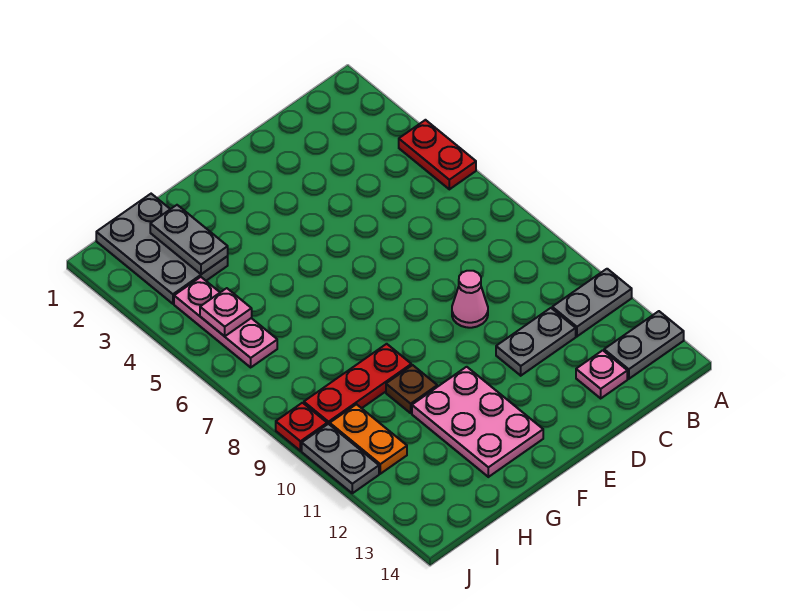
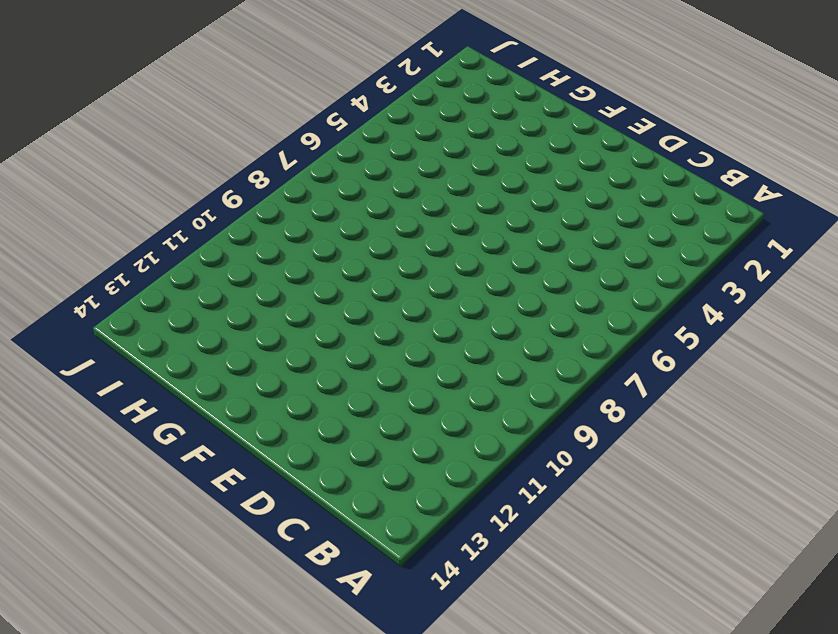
none -> red 1x2 plate [399,120,476,189]
none -> grey 1x2 plate [552,269,632,336]
none -> grey 1x2 plate [604,311,684,379]

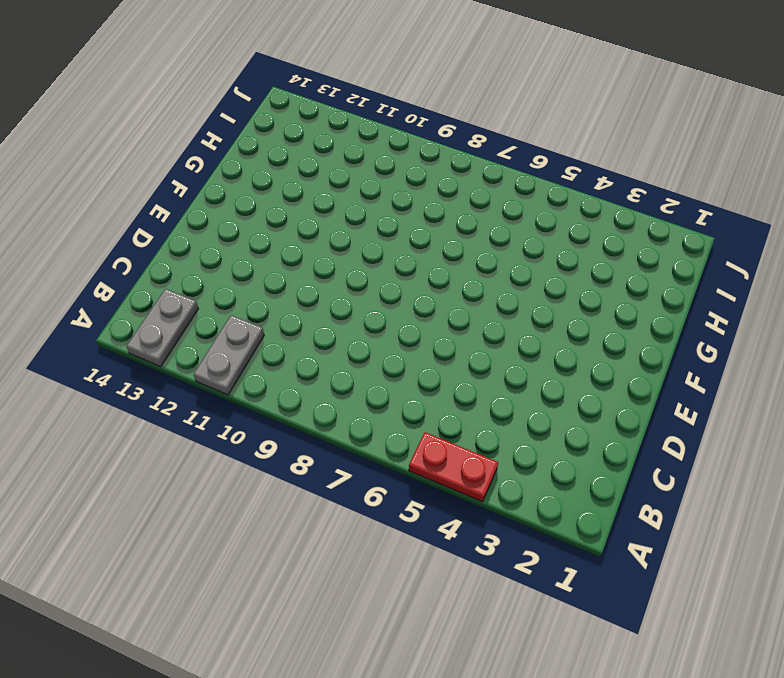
none -> grey 1x2 plate [496,308,576,376]
none -> pink 1x1 plate [576,350,627,398]
none -> pink 1x1 cone [452,271,488,328]

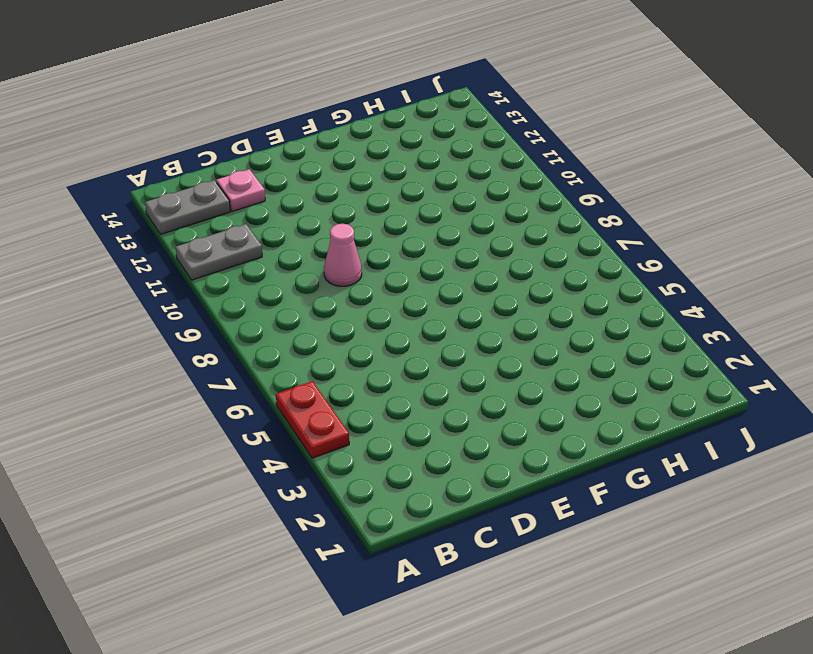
none -> grey 1x2 plate [496,308,576,376]
none -> pink 2x3 plate [412,367,543,477]
none -> red 1x3 plate [304,344,411,425]

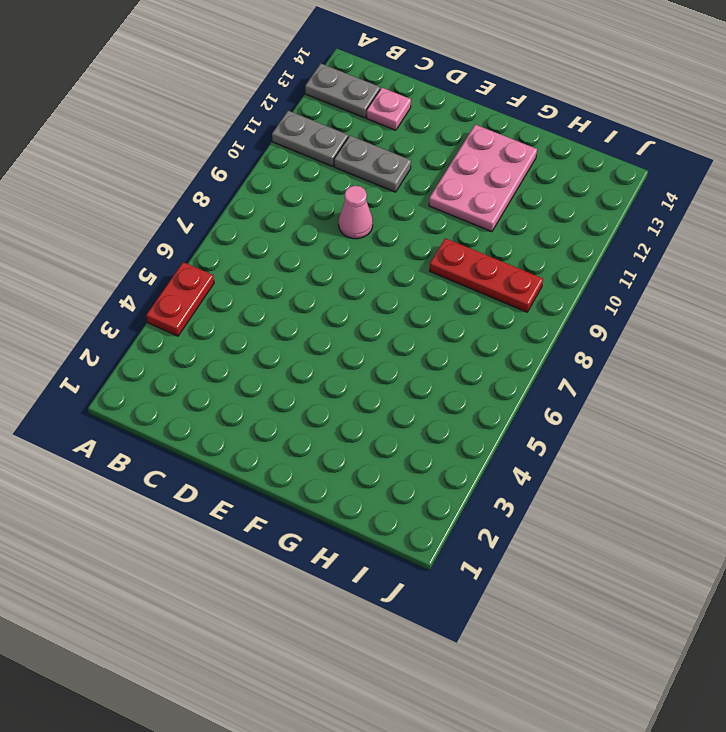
none -> brown 1x1 plate [386,365,437,413]
none -> grey 2x3 plate [96,194,228,304]
none -> pink 1x3 plate [174,277,277,367]

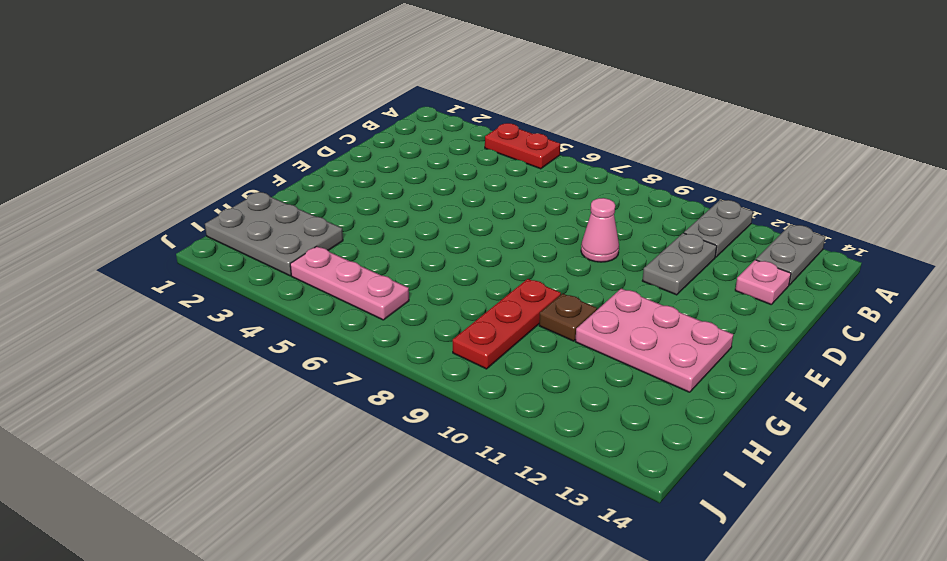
none -> orange 1x2 plate [330,404,407,474]
none -> red 1x1 plate [276,403,327,451]
none -> grey 1x2 plate [302,424,379,493]

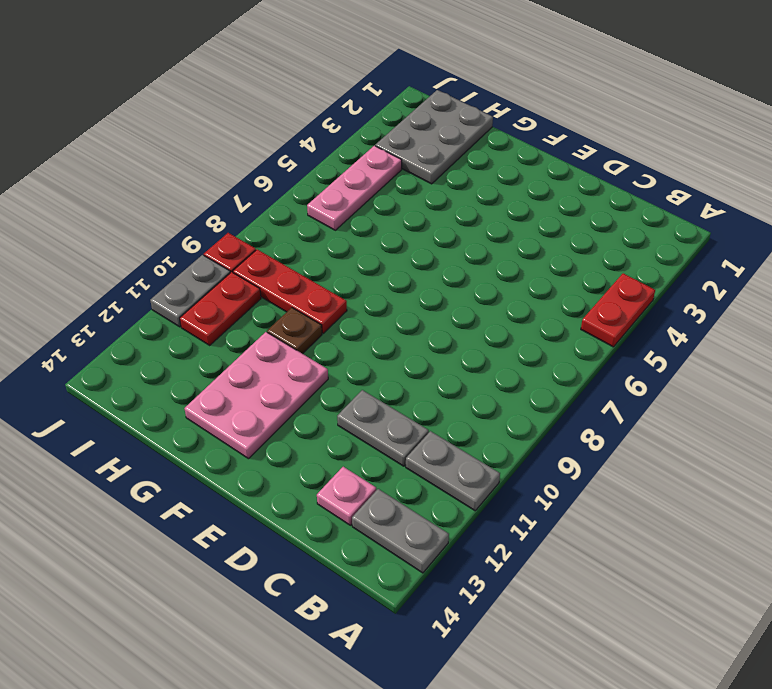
red 1x2 plate [180,272,261,345] -> orange 1x2 plate [330,404,407,474]
none -> pink 1x1 cone [452,271,488,328]
none -> grey 1x2 plate [150,205,228,274]
none -> pink 1x1 plate [200,288,252,336]

